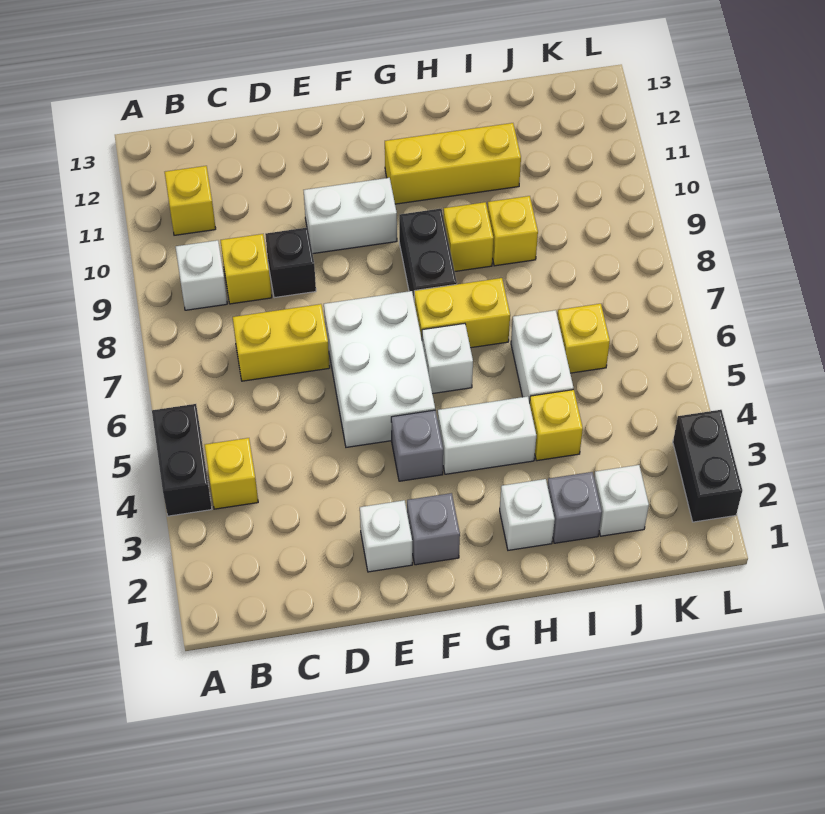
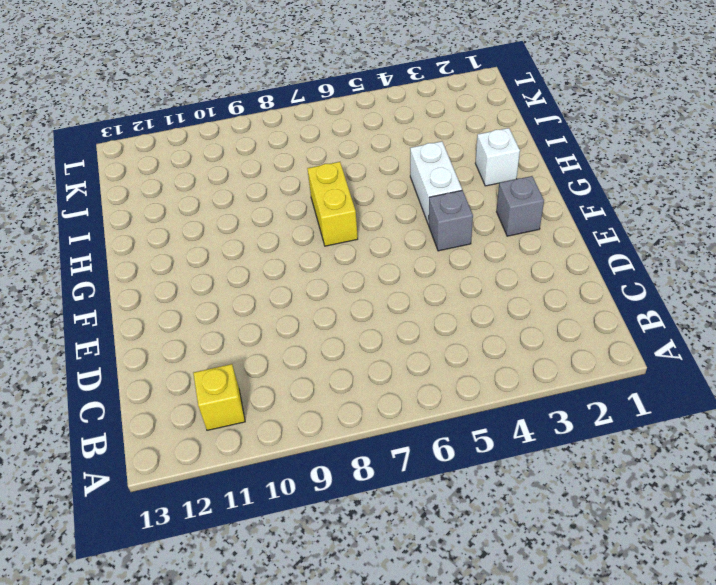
none -> black 1x2 brick [152,404,212,516]
none -> yellow 1x1 brick [205,438,258,509]
none -> white 1x1 brick [176,240,227,310]

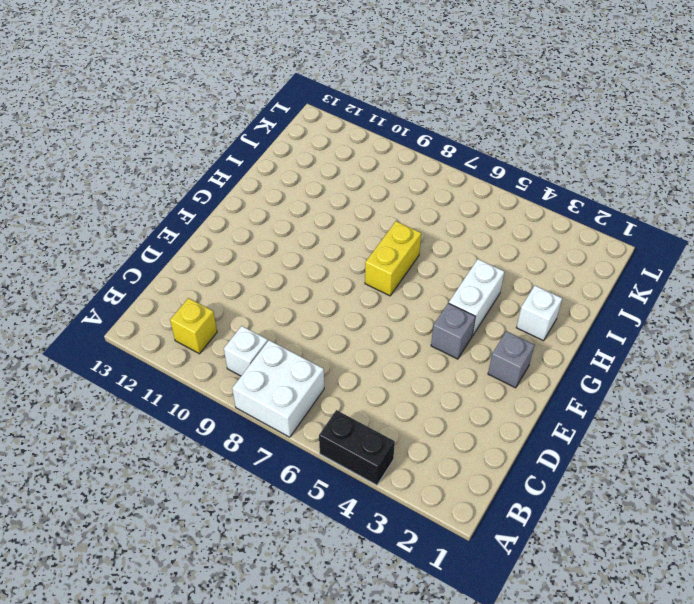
white 2x2 brick [232,340,324,437] -> none
none -> yellow 1x1 brick [205,438,258,509]
none -> yellow 1x2 brick [233,304,330,381]
none -> yellow 1x1 brick [220,234,272,304]

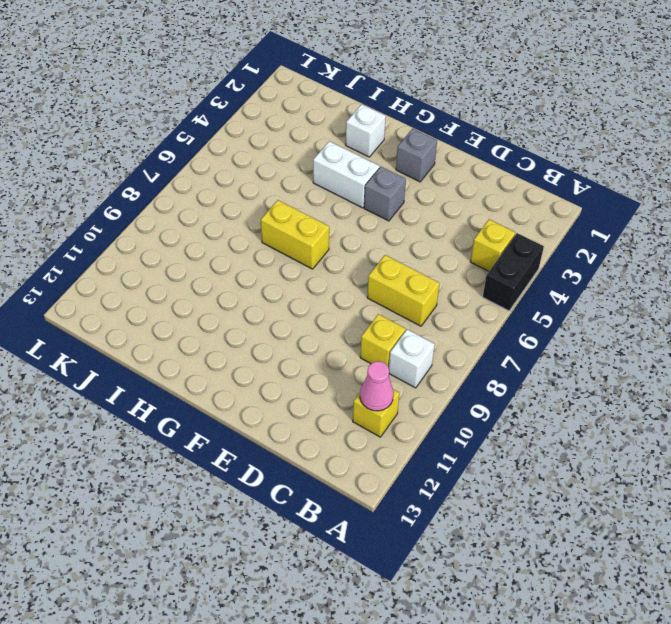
pink 1x1 cone [360,361,394,411] -> none
none -> black 1x1 brick [265,227,316,298]
none -> white 1x1 brick [360,500,412,572]
none -> white 2x3 brick [324,291,435,447]

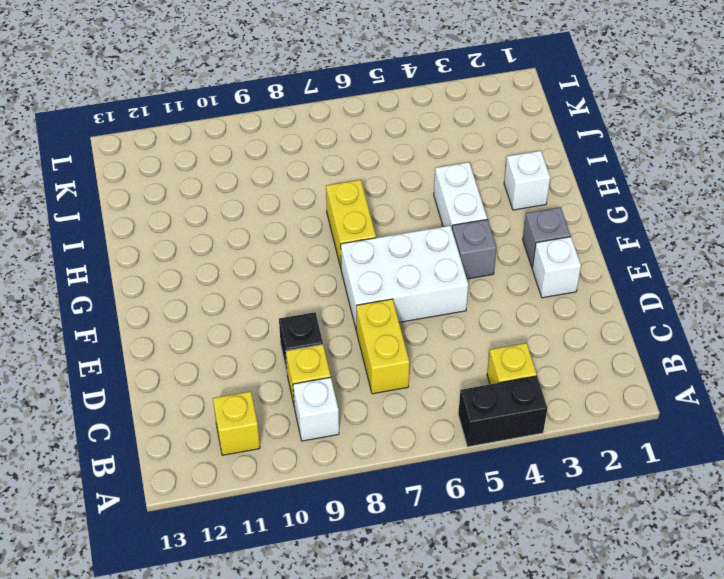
none -> white 1x2 brick [304,178,397,254]
none -> white 1x1 brick [422,323,473,394]
none -> black 1x2 brick [399,209,457,298]

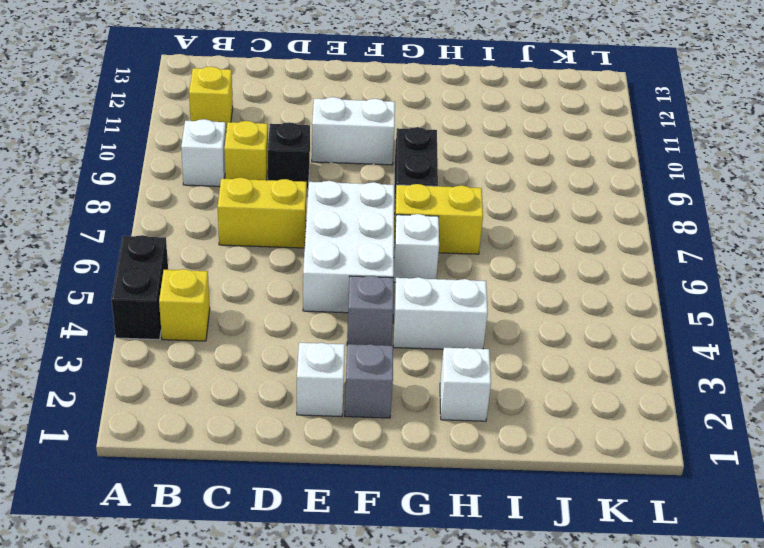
none -> yellow 1x3 brick [385,123,521,204]
none -> yellow 1x1 brick [443,202,494,271]
none -> grey 1x1 brick [547,472,602,543]

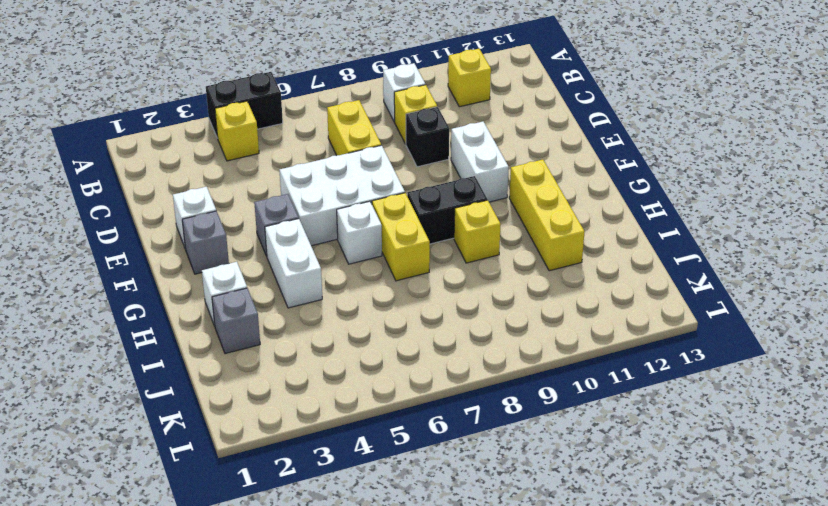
none -> yellow 1x1 brick [530,390,583,461]
none -> white 1x2 brick [511,310,573,403]
none -> yellow 1x1 brick [488,196,538,266]

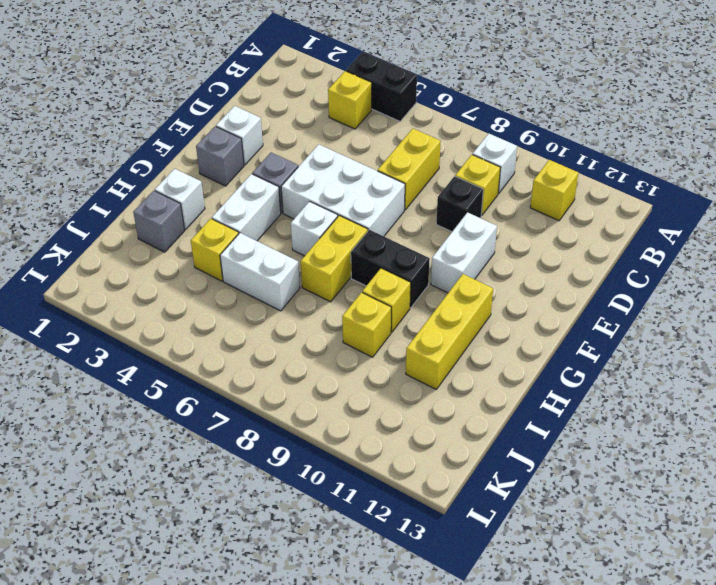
none -> white 1x1 brick [594,465,649,536]
none -> yellow 1x1 brick [557,304,610,373]
none -> black 1x2 brick [673,410,742,522]

